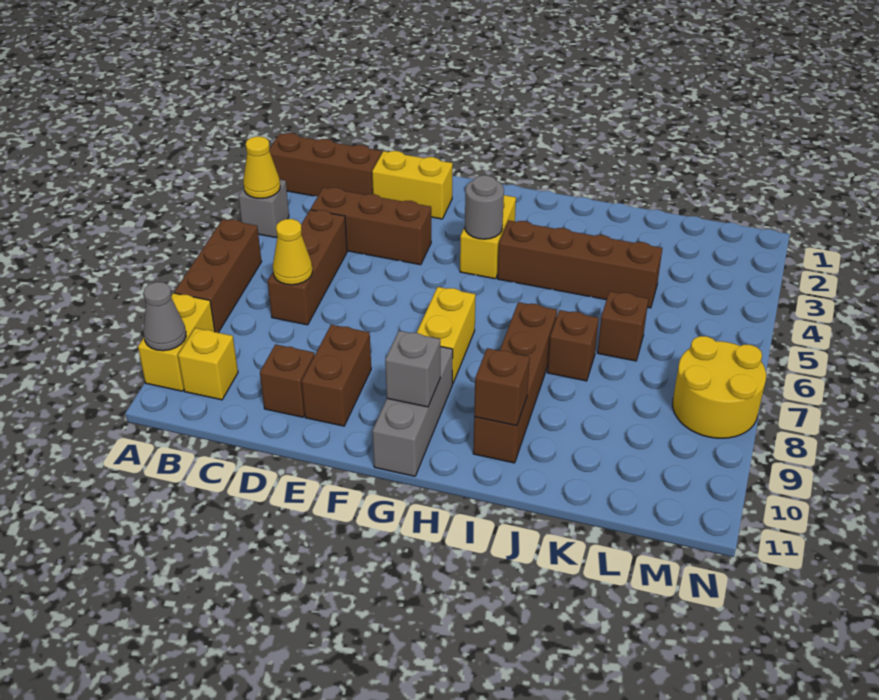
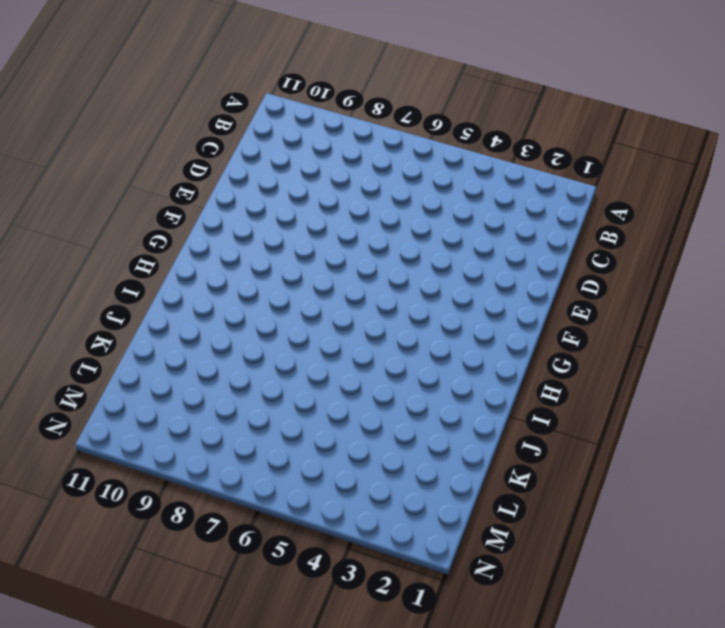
none -> brown 1x3 brick [269,133,382,196]
none -> grey 1x1 brick [238,180,289,237]
none -> brown 1x3 brick [174,219,262,333]

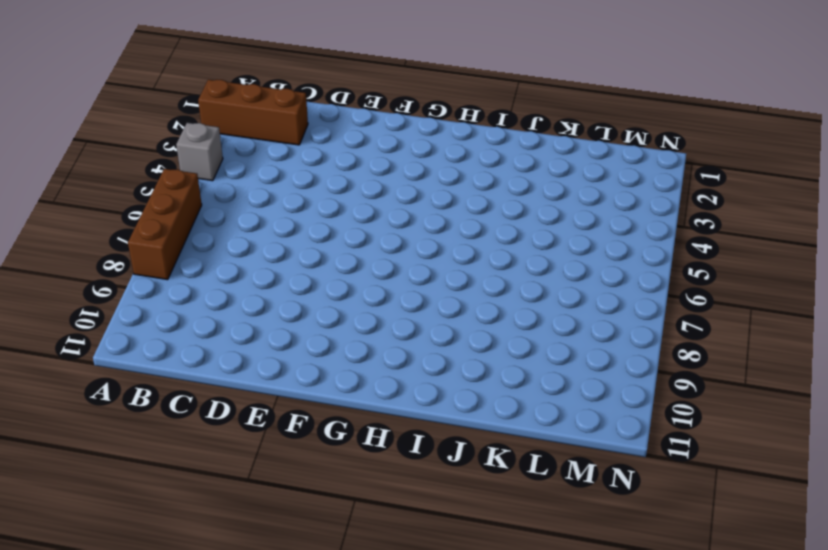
none -> yellow 1x2 brick [138,293,215,391]
none -> yellow 1x1 brick [178,328,238,400]
none -> brown 1x3 brick [311,187,431,265]

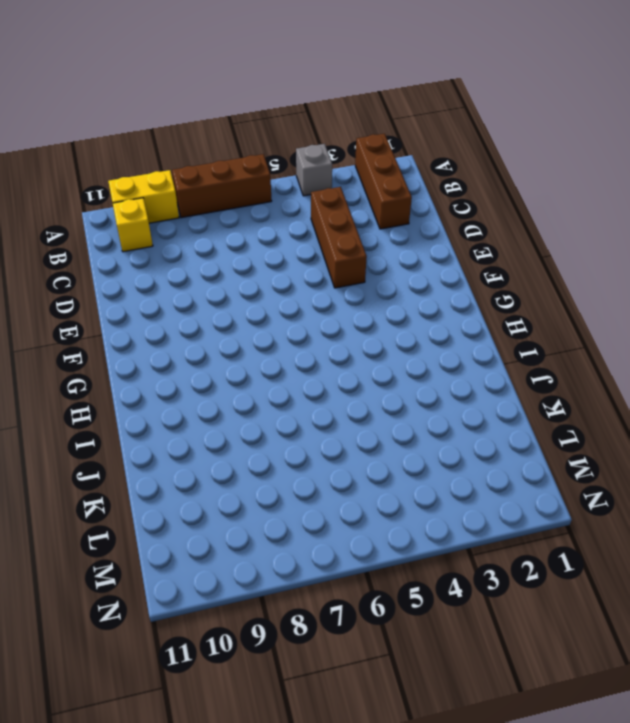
none -> brown 1x3 brick [268,210,347,325]
none -> yellow 1x2 brick [372,151,453,219]
none -> brown 1x1 brick [260,345,315,417]

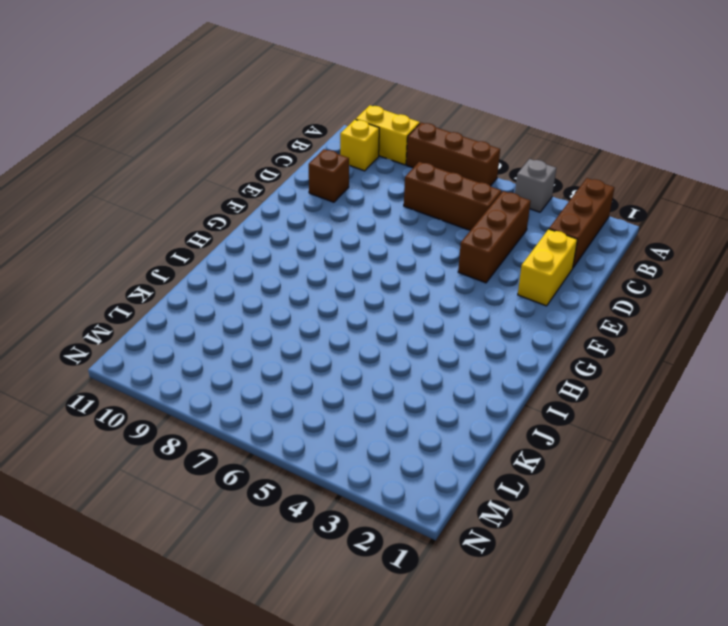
none -> brown 1x2 brick [302,325,371,426]
none -> yellow 1x2 brick [460,195,516,279]
none -> yellow 1x2 brick [417,287,476,384]

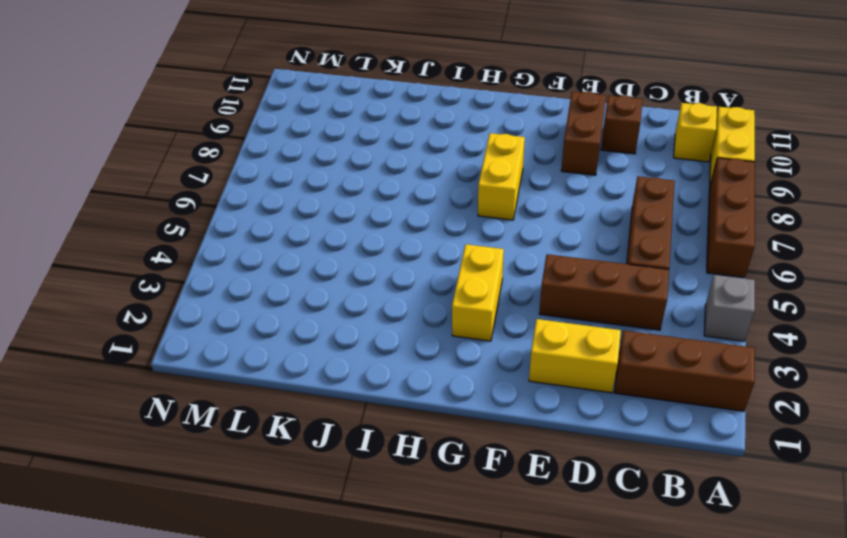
none -> grey 1x3 brick [372,347,453,476]
none -> brown 1x4 brick [498,220,662,308]
none -> brown 1x4 brick [473,302,557,463]

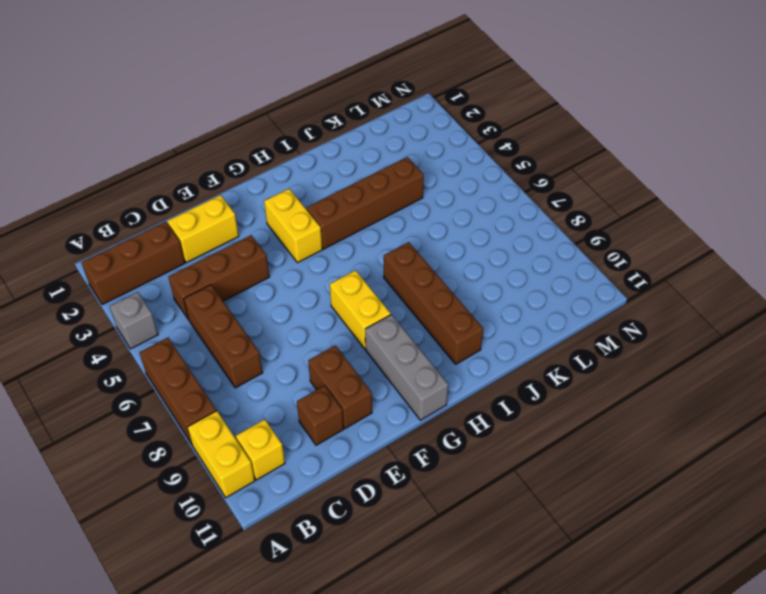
none -> brown 1x1 brick [547,310,599,381]
none -> brown 1x1 brick [597,291,648,361]
none -> yellow 2x2 round brick [673,336,766,438]

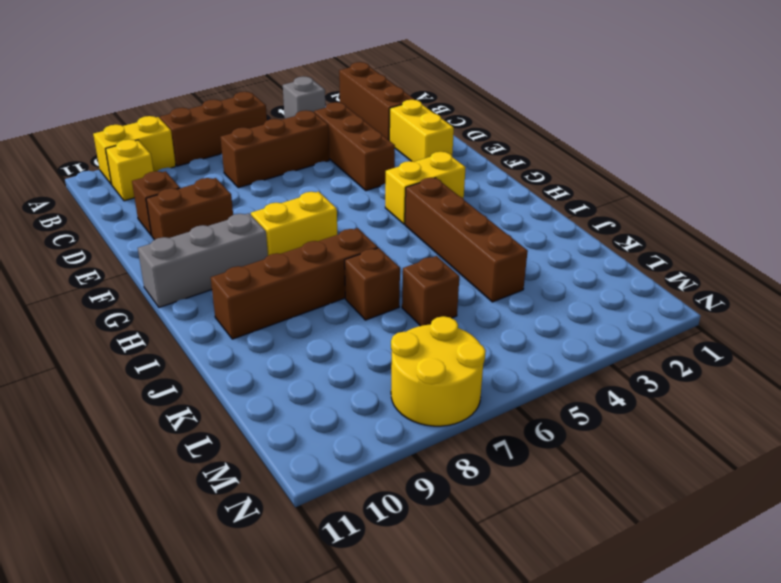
none -> yellow 1x1 cone [243,136,280,198]
none -> grey 1x1 cone [143,282,186,351]
none -> yellow 1x1 cone [273,219,313,285]

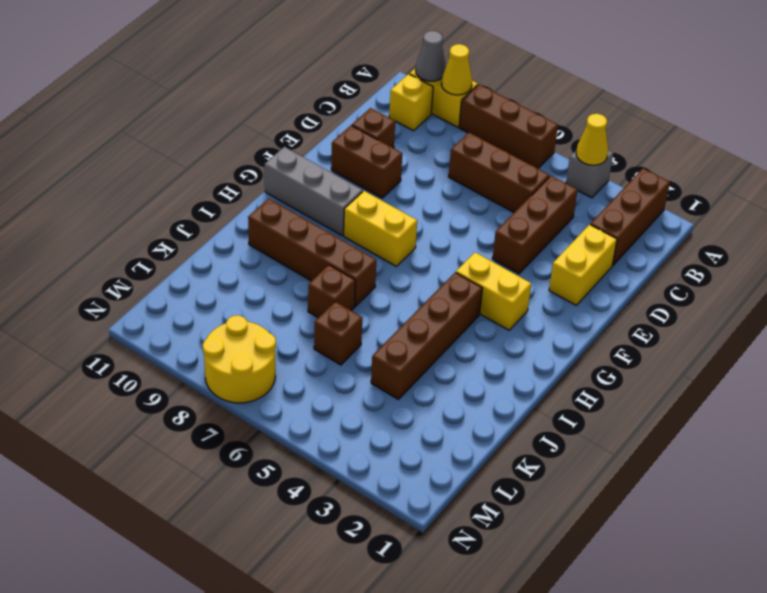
yellow 1x1 cone [441,44,472,95] -> yellow 1x1 cone moved to [273,219,313,285]
none -> grey 1x1 round brick [465,175,504,239]
none -> grey 1x1 brick [385,331,440,407]
none -> brown 1x1 brick [474,348,530,426]

